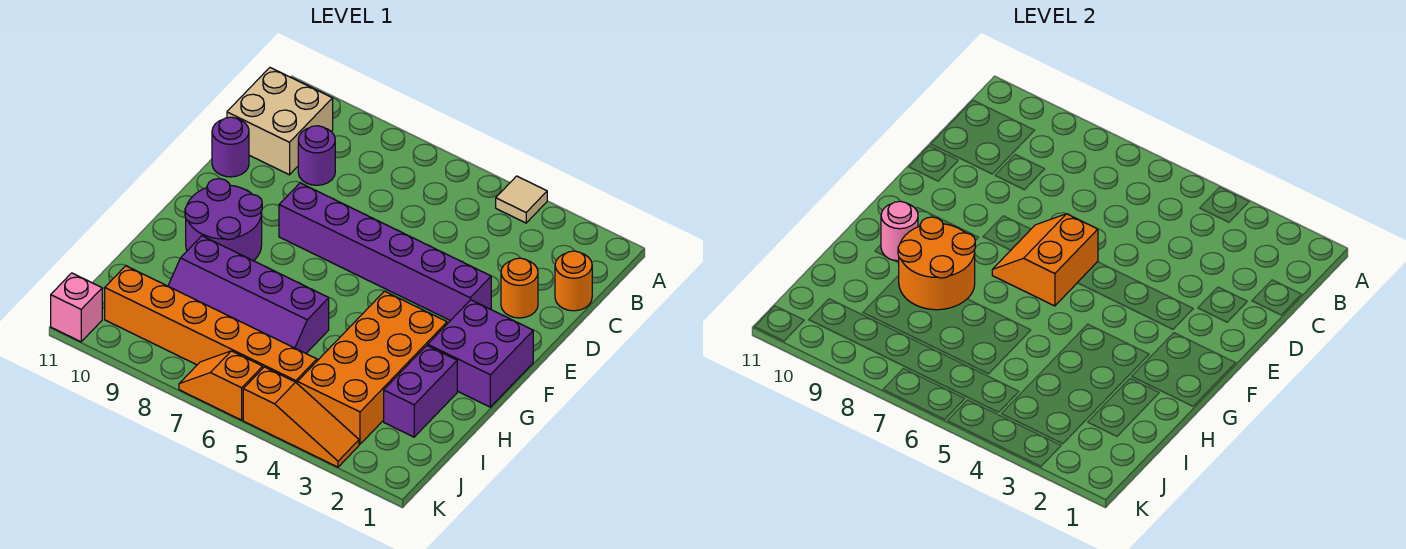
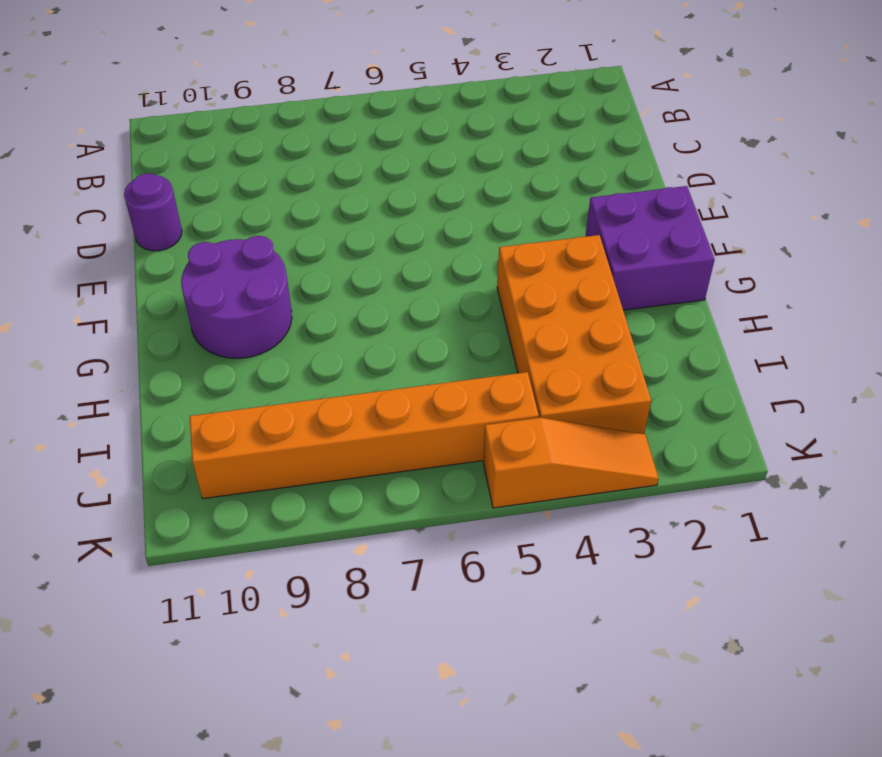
none -> tan 1x1 tile [496,176,547,223]
none -> tan 2x2 brick [227,68,333,175]
none -> orange 1x1 round brick [555,251,592,311]

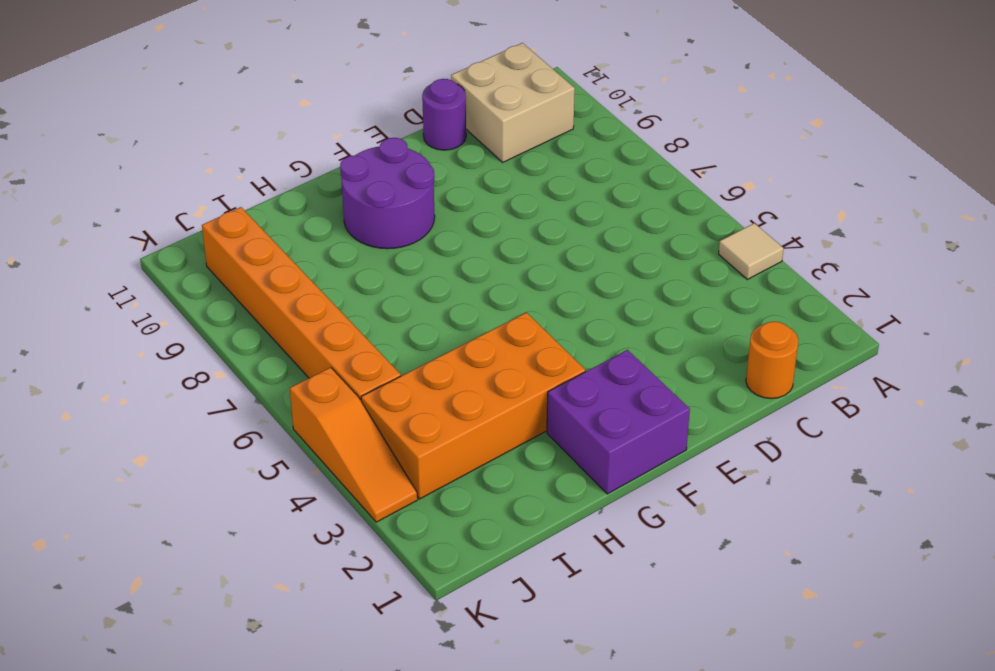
none -> purple 1x1 round brick [298,126,335,185]
none -> orange 1x1 round brick [501,258,538,318]
none -> purple 1x6 brick [279,183,491,321]

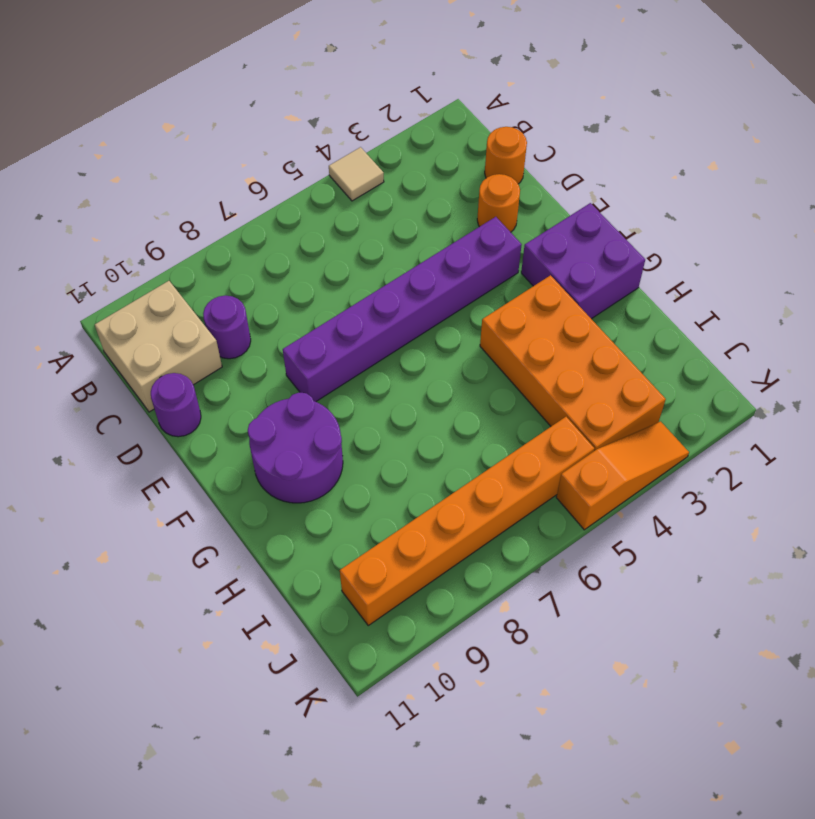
none -> purple 1x2 brick [384,346,457,437]
none -> purple 2x4 slope [168,236,329,353]
none -> orange 1x2 slope [179,351,263,420]

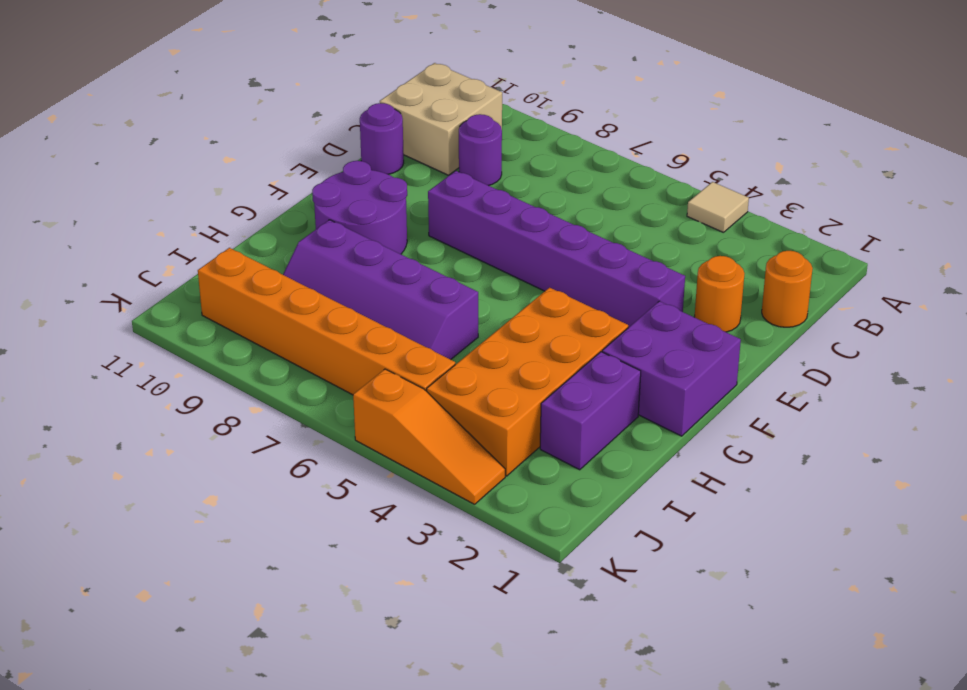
none -> orange 1x2 slope [179,351,263,420]
none -> pink 1x1 brick [51,273,102,342]
none -> orange 2x2 slope [992,214,1098,306]

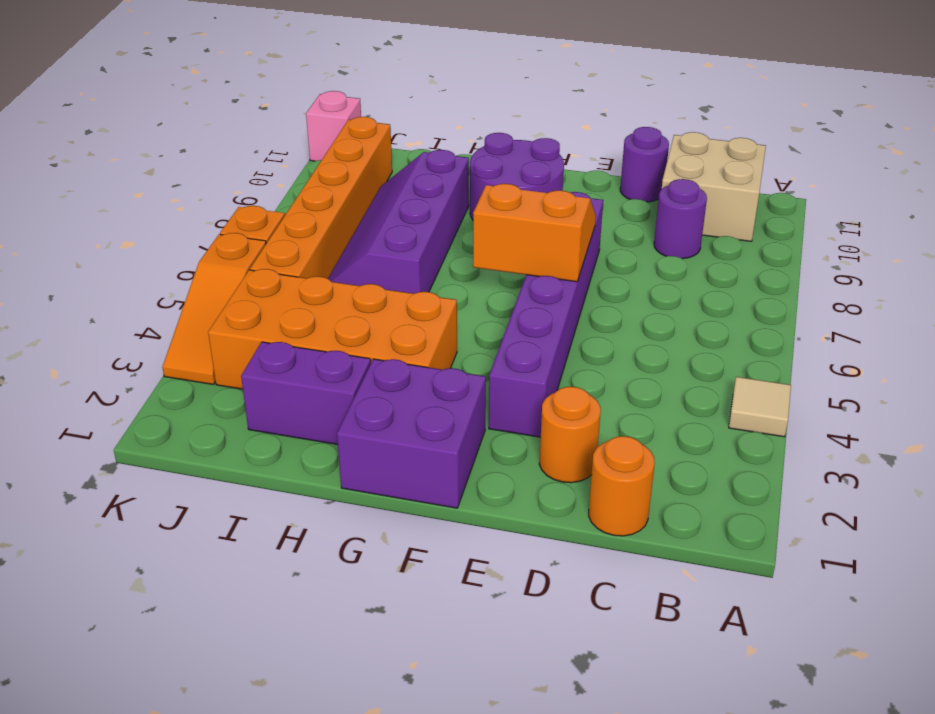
none -> orange 2x2 round brick [898,217,975,310]
none -> pink 1x1 round brick [881,201,918,261]

